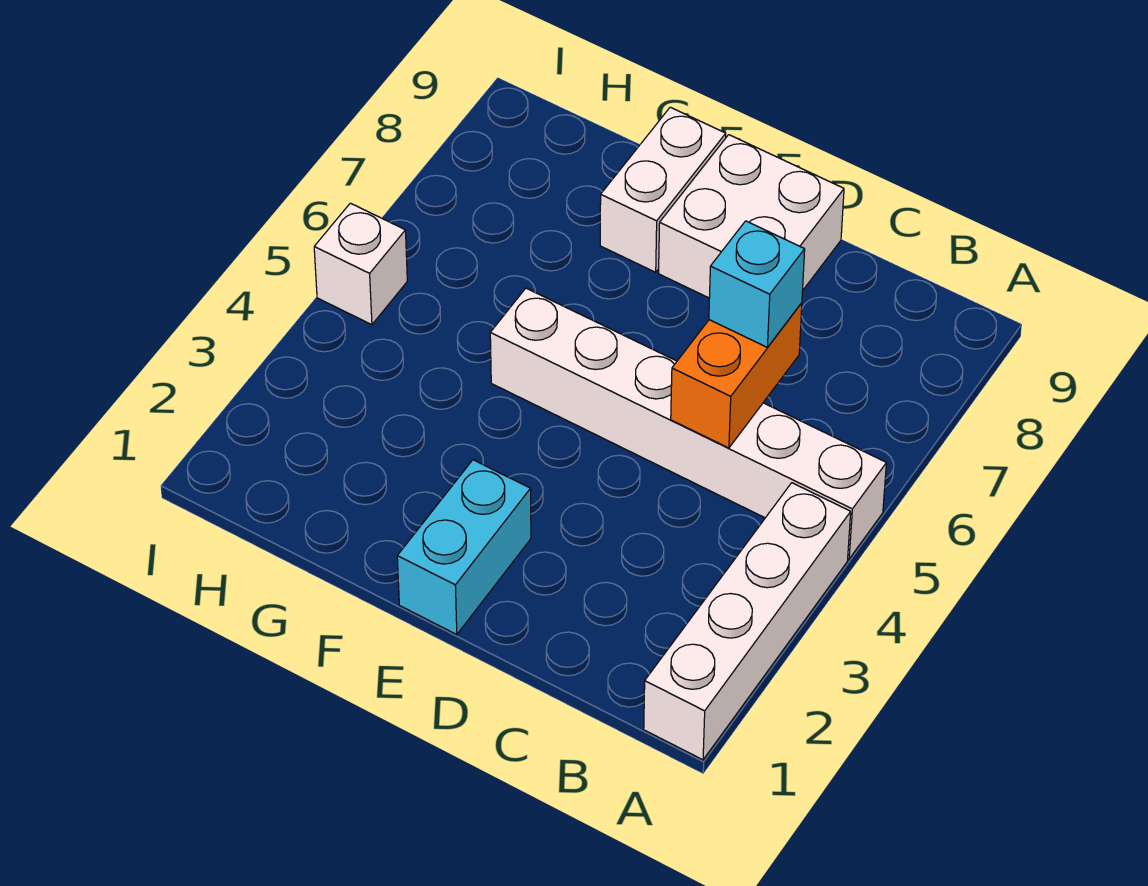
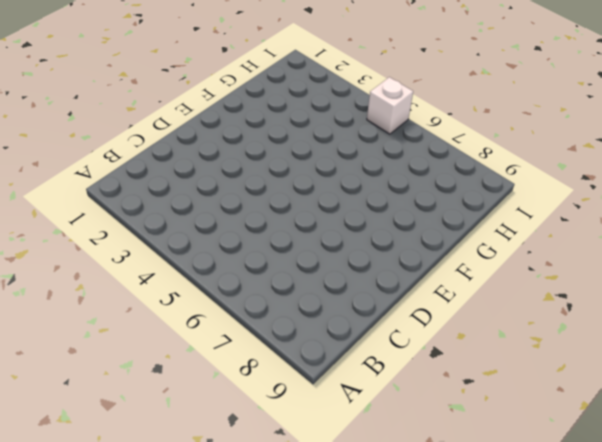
none -> white 1x4 brick [644,483,851,760]
none -> white 1x6 brick [490,288,886,559]

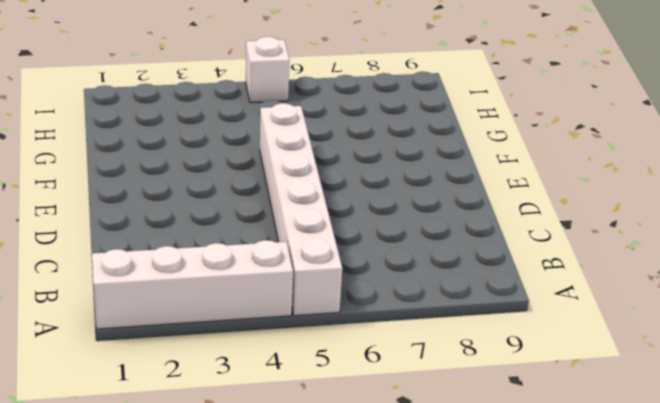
none -> white 2x2 brick [659,135,844,298]
none -> cyan 1x2 brick [397,460,531,635]

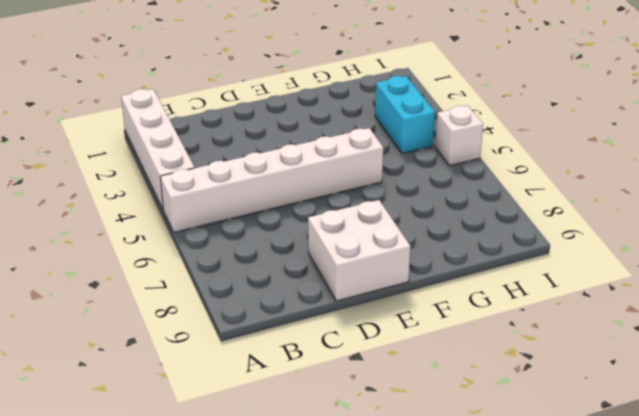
cyan 1x2 brick [375,76,435,153] -> cyan 1x2 brick moved to [397,460,531,635]
none -> white 1x2 brick [600,107,726,272]
none -> orange 1x2 brick [671,303,802,448]

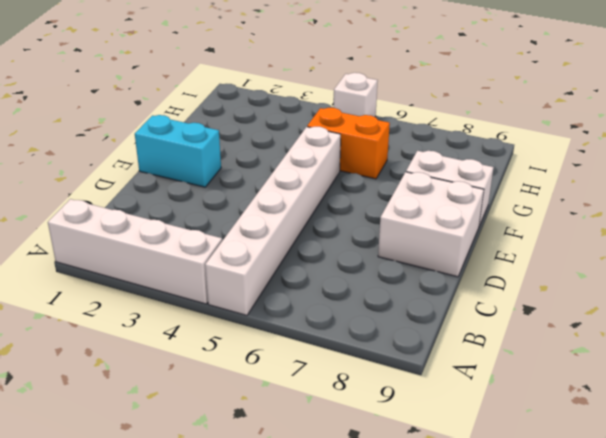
orange 1x2 brick [307,108,390,179] -> orange 1x2 brick moved to [671,303,802,448]
none -> cyan 1x1 brick [709,221,805,347]

